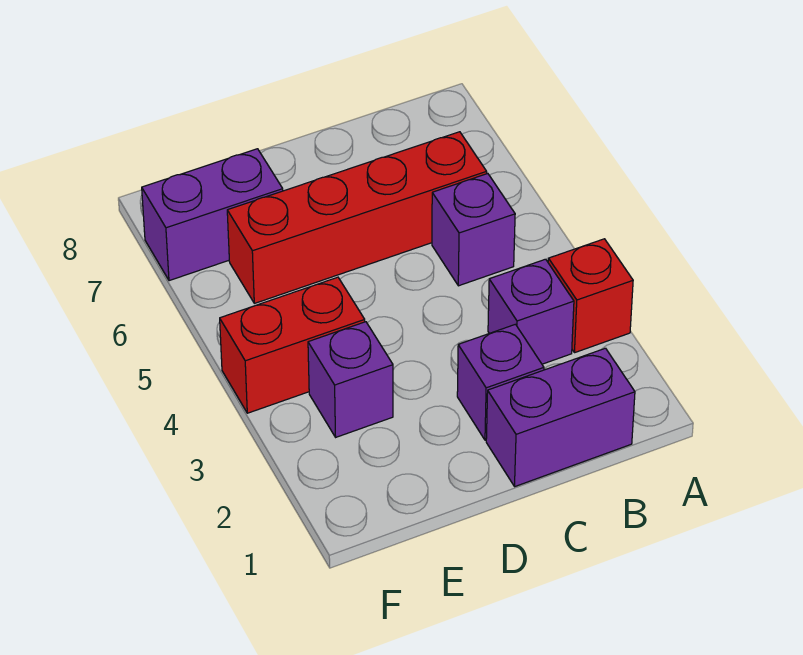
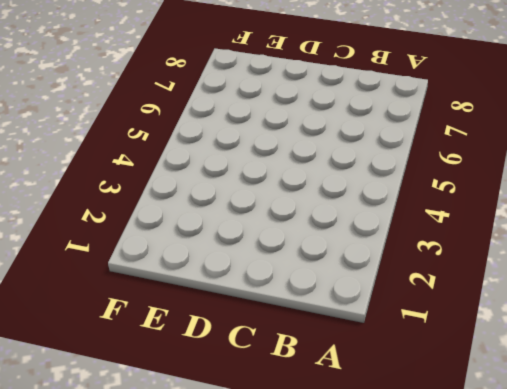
none -> red 1x1 brick [548,239,633,353]
none -> purple 1x2 brick [486,348,635,486]

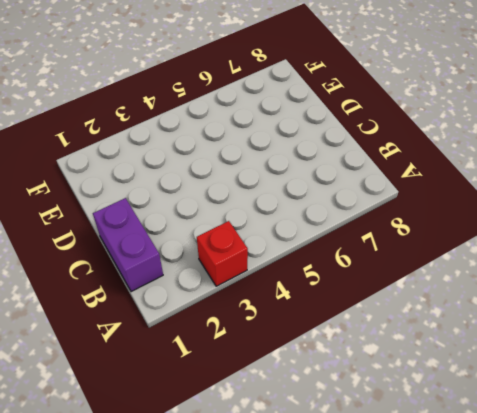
none -> purple 1x1 brick [488,259,574,364]
none -> purple 1x1 brick [432,174,515,286]

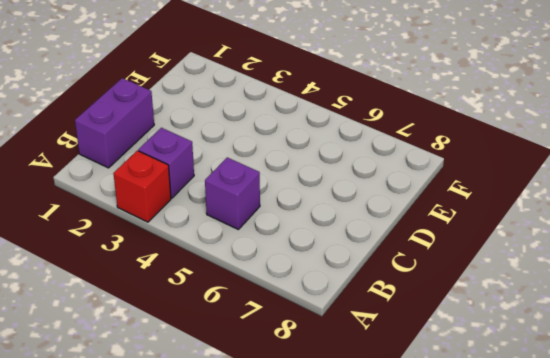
none -> red 1x4 brick [227,132,487,303]
none -> purple 1x1 brick [457,324,544,440]

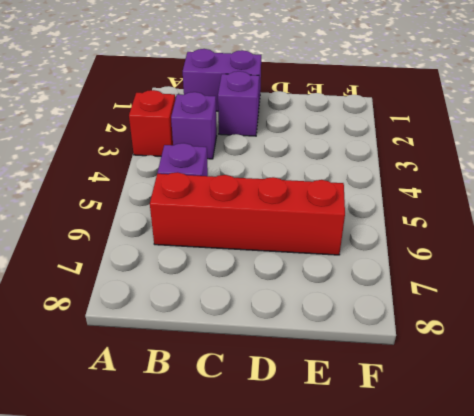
none -> purple 1x1 brick [308,322,393,437]
none -> red 1x2 brick [220,277,365,413]

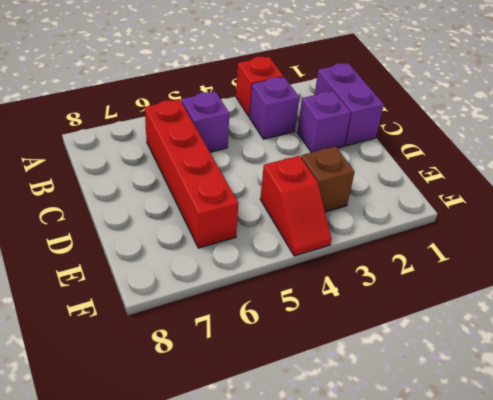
brown 1x1 brick [301,146,355,212] -> purple 1x1 brick [308,322,393,437]
red 1x2 slope [260,156,331,256] -> red 1x2 brick [220,277,365,413]
none -> purple 1x2 brick [142,149,283,281]

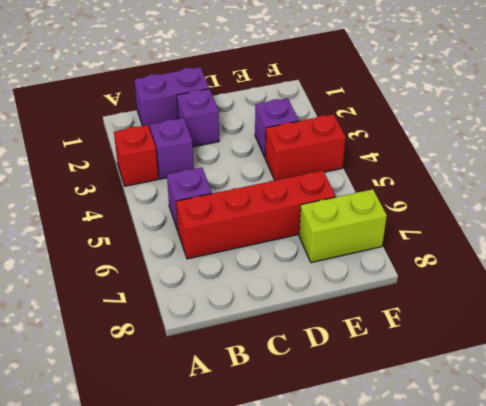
lime 1x2 brick [299,189,387,263] -> purple 1x2 brick [142,149,283,281]

